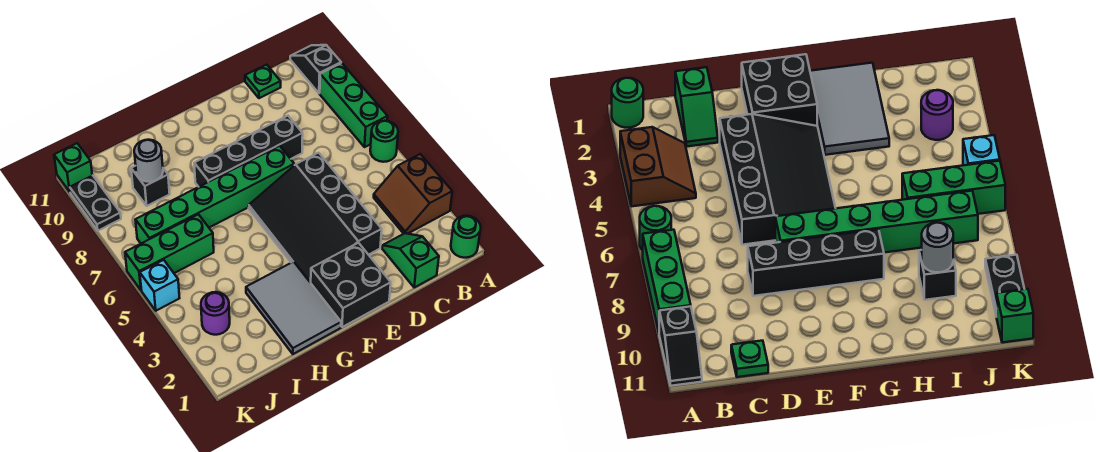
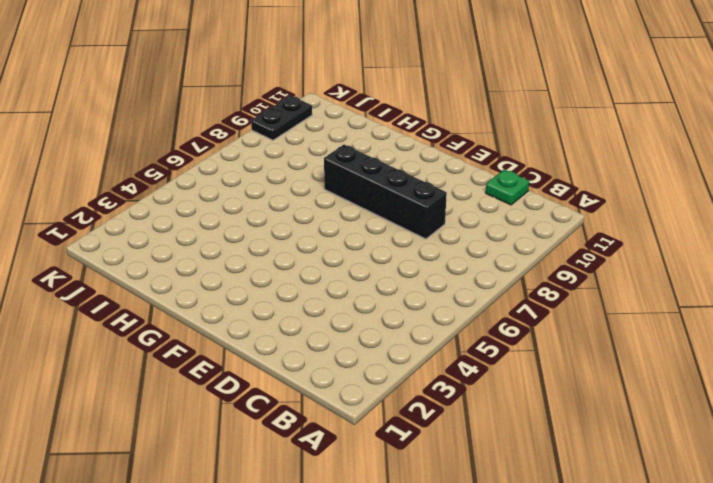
none -> green 1x1 round brick [451,216,481,258]
none -> brown 2x2 slope [374,154,452,234]
none -> green 1x1 round brick [370,121,398,162]

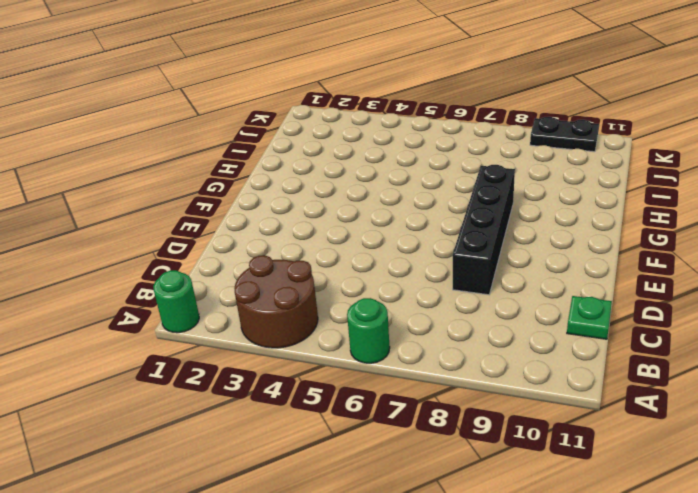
brown 2x2 round brick [234,255,318,348] -> brown 2x2 slope [374,154,452,234]
none -> green 1x3 brick [320,63,388,147]
none -> black 1x2 slope [290,45,341,93]
none -> green 1x2 slope [382,233,439,287]

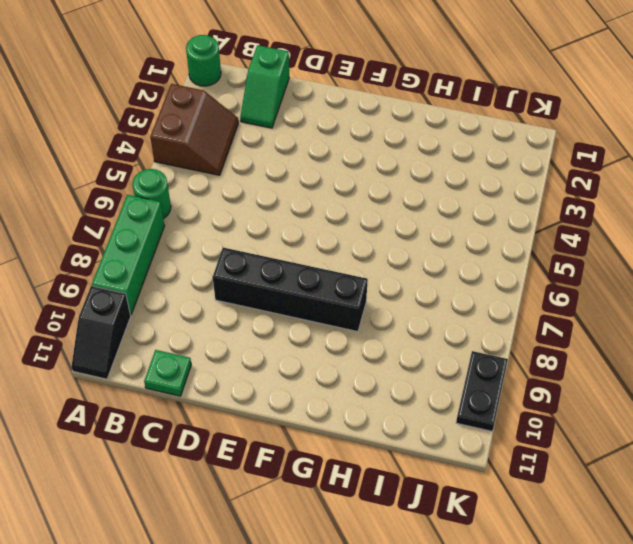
none -> black 3x4 slope [249,153,382,282]
none -> black 2x2 brick [310,243,391,327]
none -> green 1x6 brick [135,146,294,243]

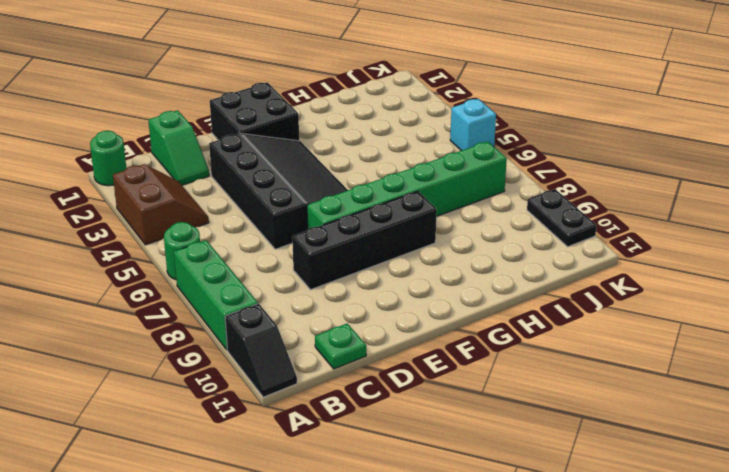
none -> grey 2x3 tile [246,262,341,354]
none -> green 1x3 brick [125,214,214,290]
none -> black 1x1 brick [131,166,170,206]

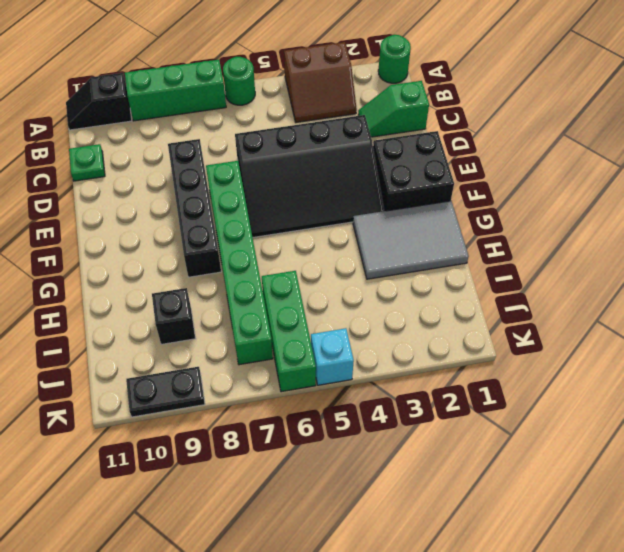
none -> purple 1x1 round brick [201,292,230,335]
none -> green 1x1 brick [54,143,92,192]
none -> grey 1x1 round brick [134,140,163,182]

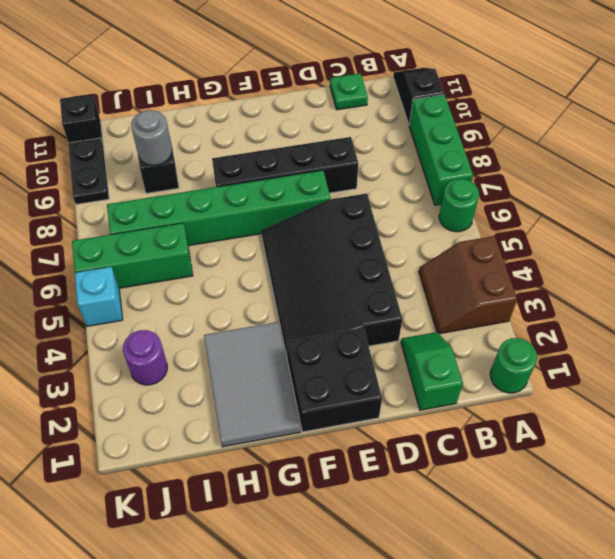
black 1x1 brick [60,94,103,143] -> green 1x1 brick [54,143,92,192]

